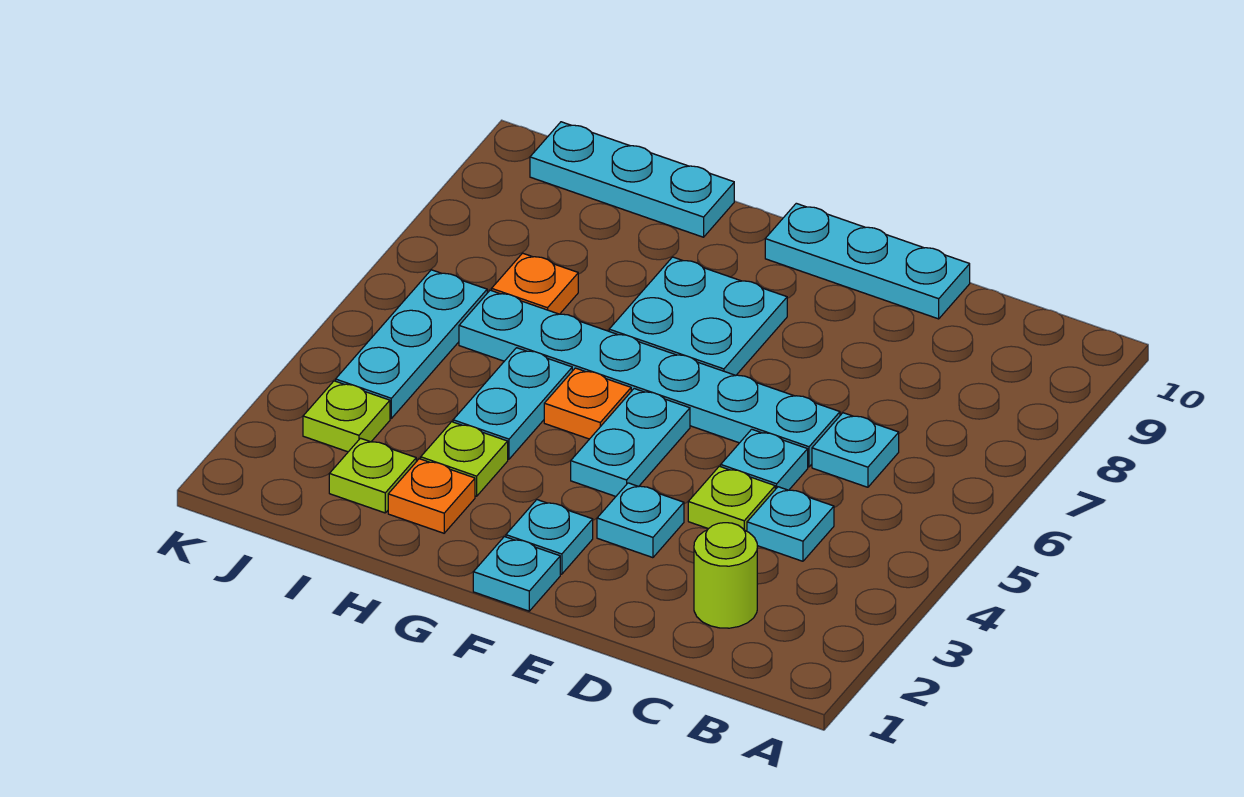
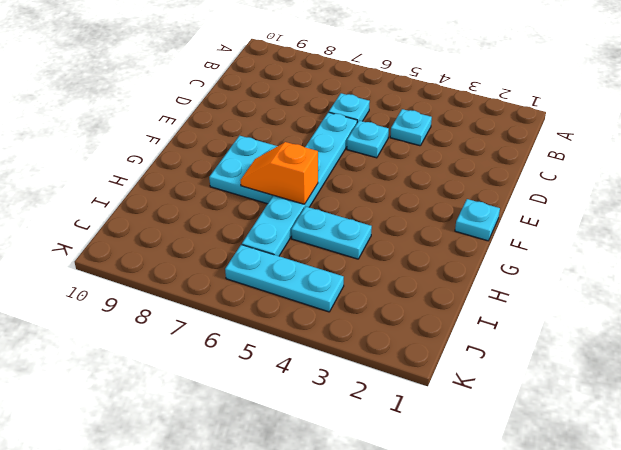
orange 1x2 slope [240,142,318,204] -> none
none -> lime 1x1 round brick [694,523,757,628]
none -> lime 1x1 plate [688,466,775,531]
none -> cyan 1x3 plate [765,203,970,319]

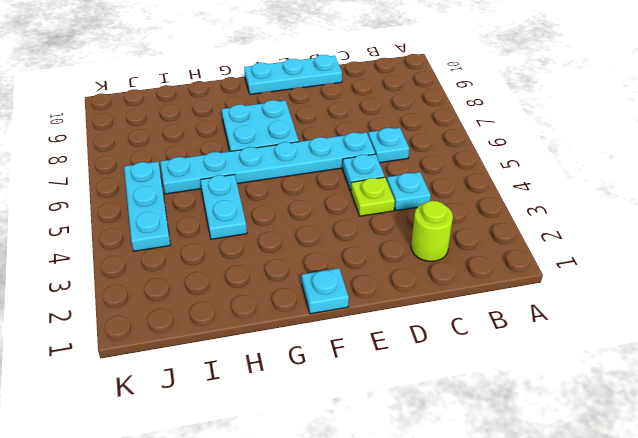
none -> cyan 1x1 plate [597,483,684,558]
none -> cyan 1x1 plate [506,500,593,574]
none -> cyan 1x2 plate [571,389,690,496]

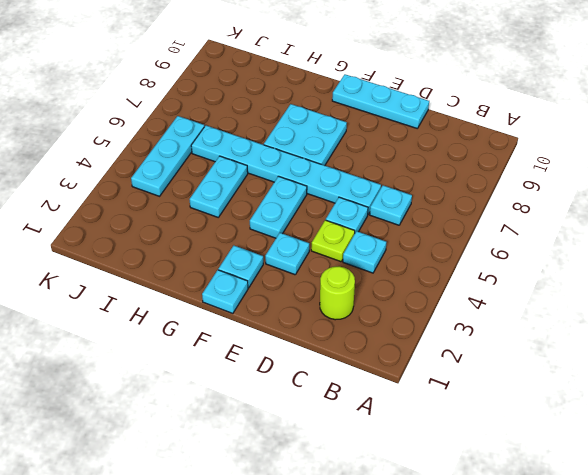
none -> orange 1x1 plate [544,368,631,439]
none -> orange 1x1 plate [388,459,475,533]
none -> lime 1x1 plate [421,422,508,496]

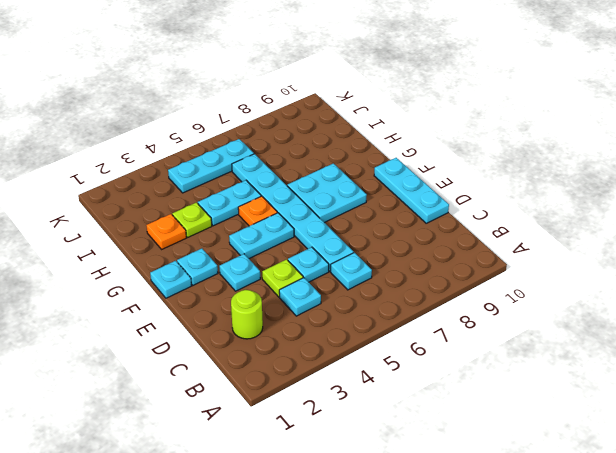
none -> cyan 1x3 plate [530,122,734,237]
none -> lime 1x1 plate [329,438,416,513]
none -> orange 1x1 plate [492,253,578,314]

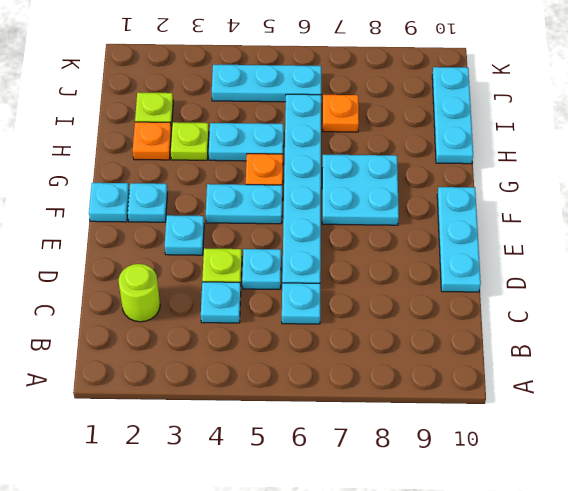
none -> lime 1x1 plate [303,381,390,452]

